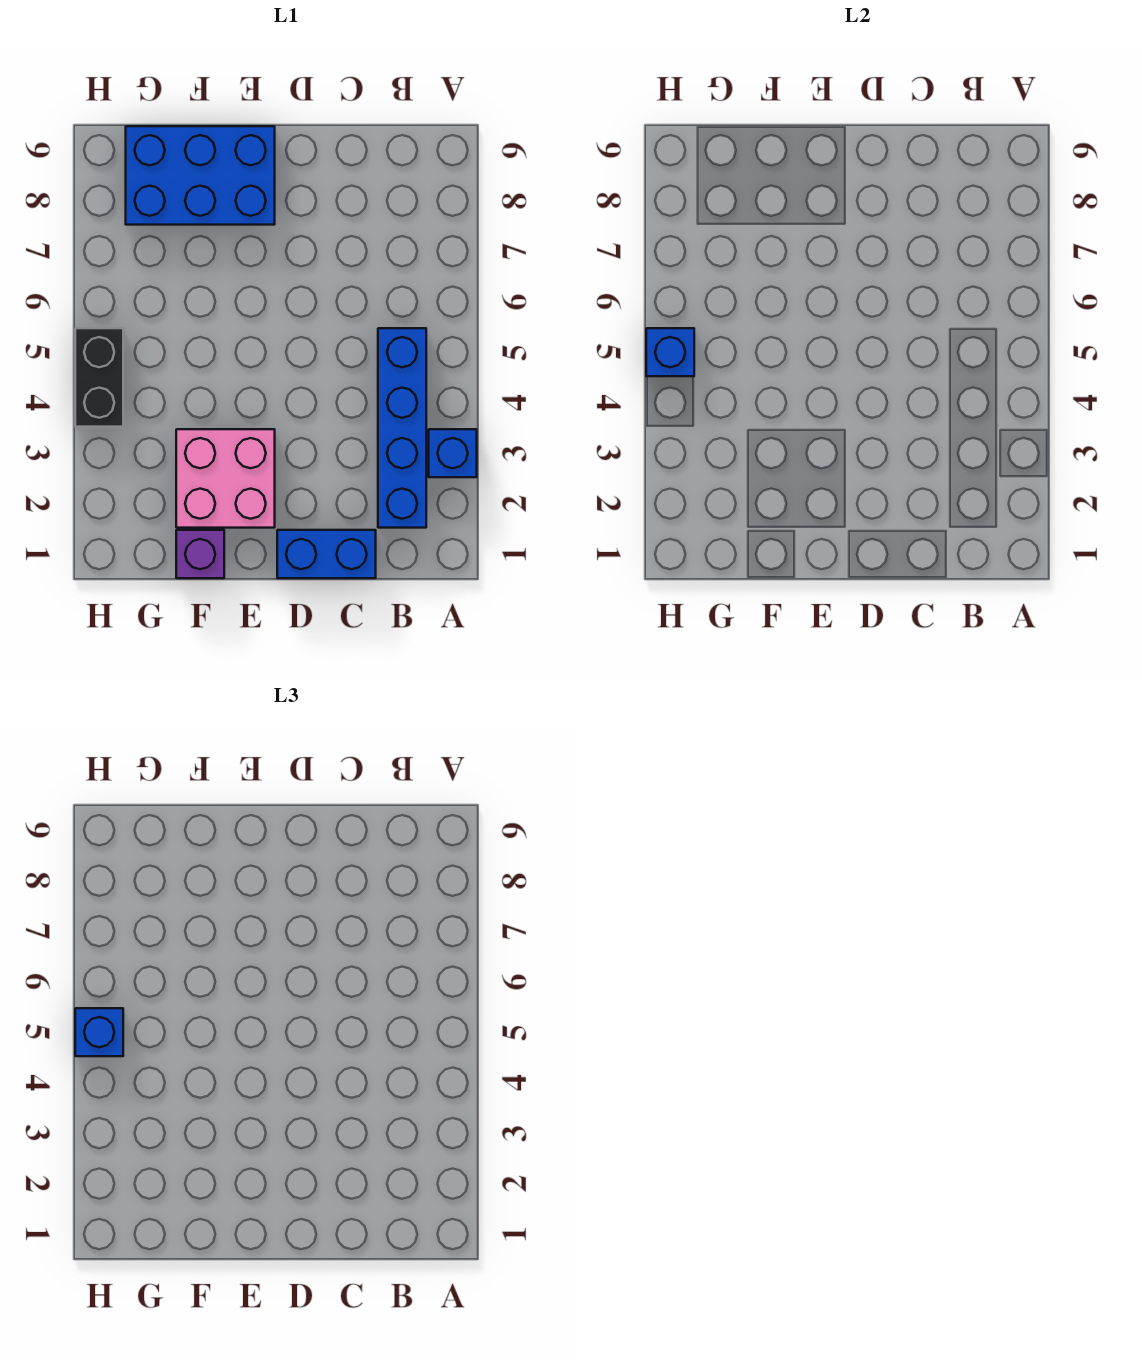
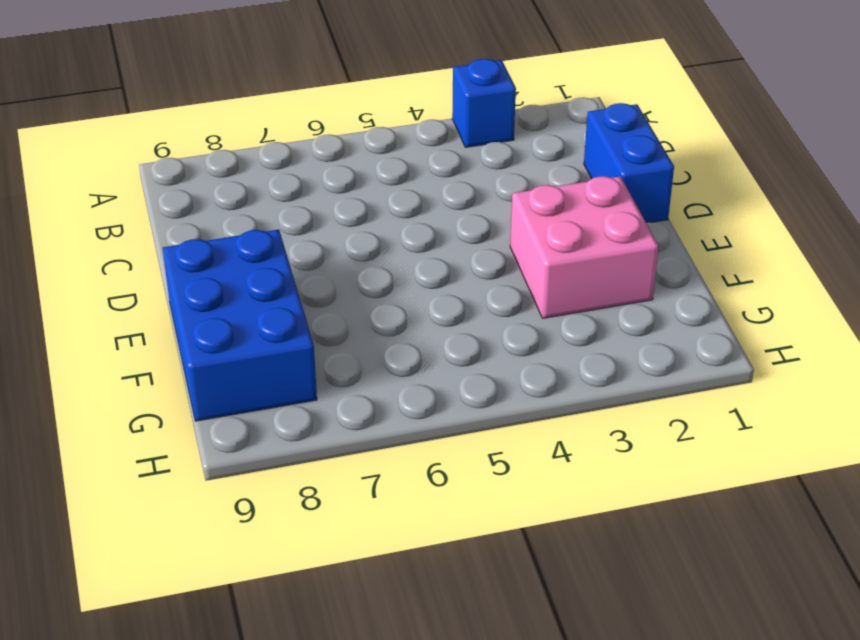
none -> blue 1x4 brick [378,328,426,528]
none -> purple 1x1 brick [176,530,224,578]

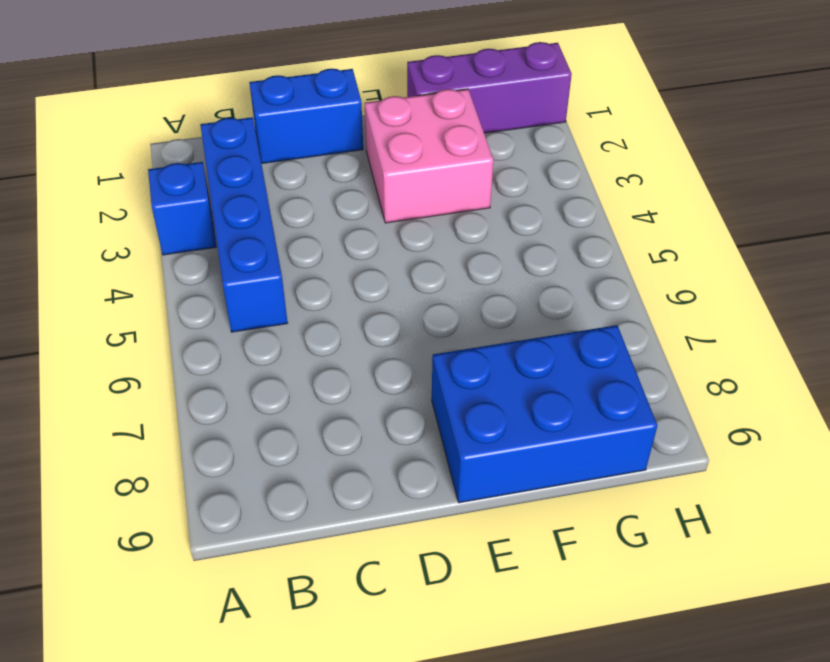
purple 1x3 brick [407,42,572,133] -> purple 1x1 brick [176,530,224,578]
none -> black 1x2 brick [75,328,123,427]
none -> blue 1x1 brick [646,328,694,376]

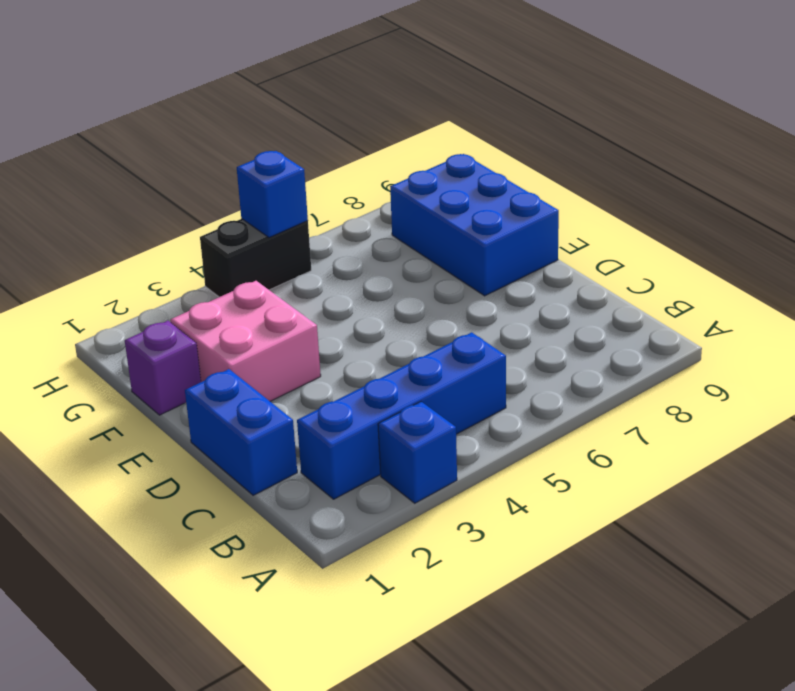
none -> blue 1x1 brick [75,1008,123,1056]

